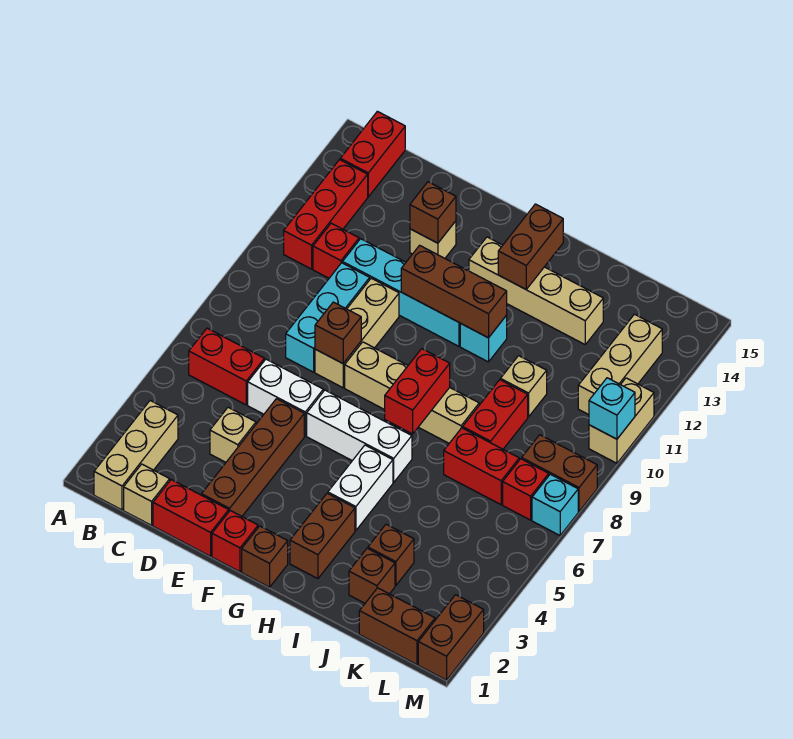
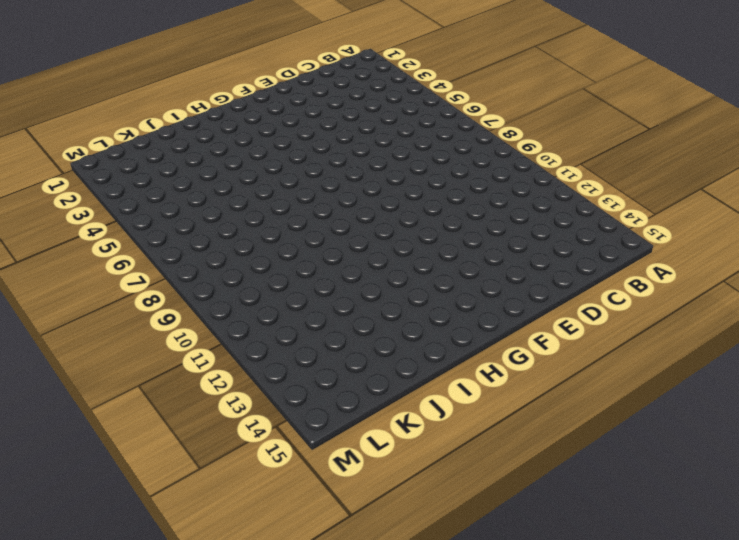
none -> tan 1x3 brick [94,401,178,510]
none -> red 1x2 brick [189,328,264,405]
none -> red 1x3 brick [284,160,368,269]
none -> red 1x2 brick [340,111,405,197]

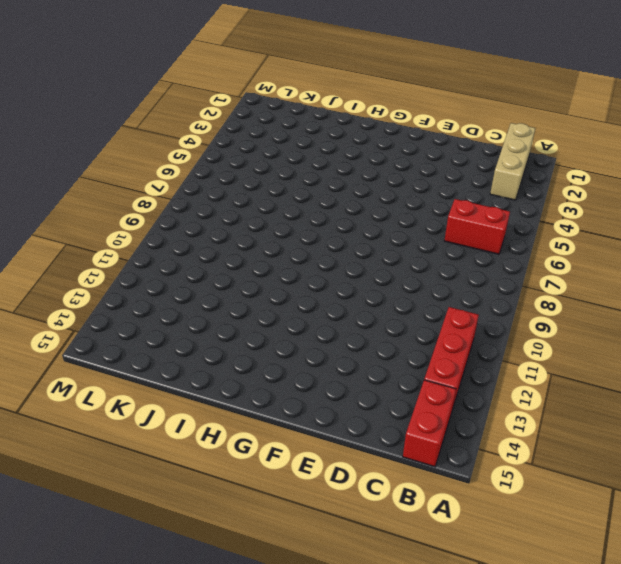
none -> tan 1x1 brick [124,464,170,525]
none -> red 1x1 brick [313,223,359,278]
none -> red 1x2 brick [153,480,229,556]
none -> tan 1x1 brick [210,407,256,462]

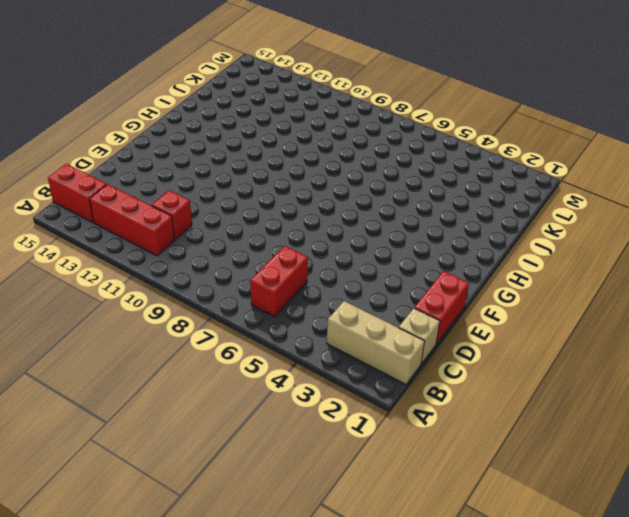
none -> tan 1x1 brick [210,407,256,462]
none -> white 1x2 brick [248,359,323,436]
none -> cyan 1x3 brick [286,263,370,372]
none -> cyan 1x4 brick [342,239,461,346]

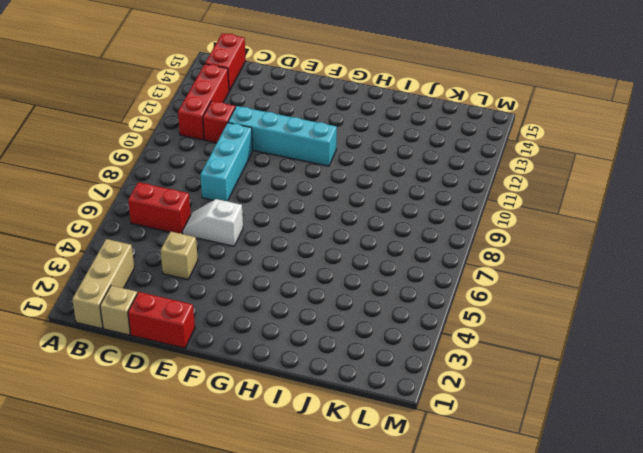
white 1x2 slope [183,199,243,246] -> white 1x2 brick [248,359,323,436]
none -> brown 1x4 brick [202,399,304,516]
none -> tan 1x3 brick [315,278,399,388]
none -> tan 1x1 brick [410,221,456,258]
none -> red 1x1 brick [212,511,258,572]

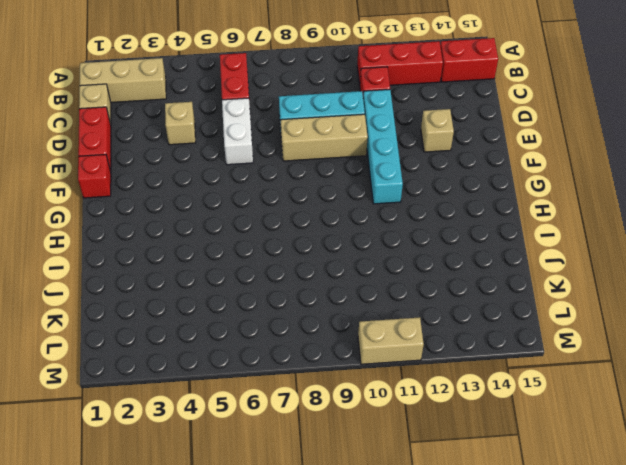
none -> brown 1x4 brick [202,399,304,516]
none -> white 1x3 brick [307,390,412,482]
none -> tan 1x4 brick [345,342,479,443]
none -> brown 1x1 brick [242,526,288,587]

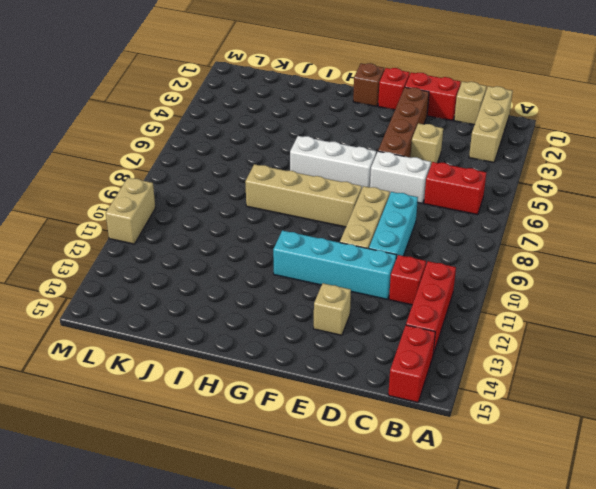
none -> tan 1x4 brick [469,237,603,344]
none -> brown 1x2 brick [290,493,355,579]
none -> white 1x2 brick [328,445,393,530]
none -> cyan 1x1 brick [460,315,507,362]

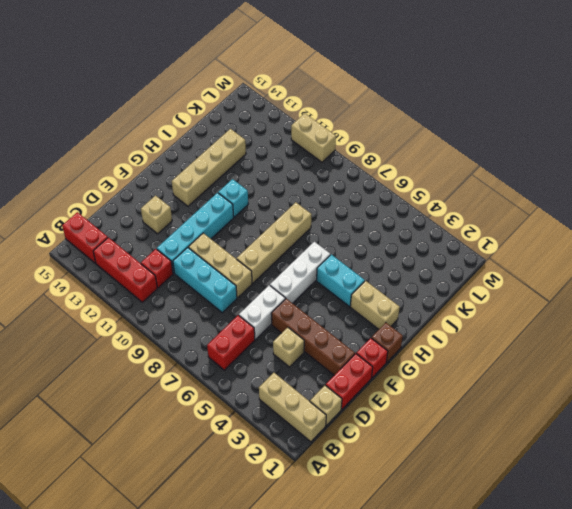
tan 1x2 brick [350,281,400,329] -> brown 1x2 brick [290,493,355,579]
cyan 1x2 brick [317,255,365,307] -> white 1x2 brick [328,445,393,530]
none -> brown 1x1 brick [349,548,395,603]
none -> brown 1x1 brick [368,524,414,586]
none -> red 1x2 brick [444,428,519,505]
none -> red 1x2 brick [463,380,528,449]

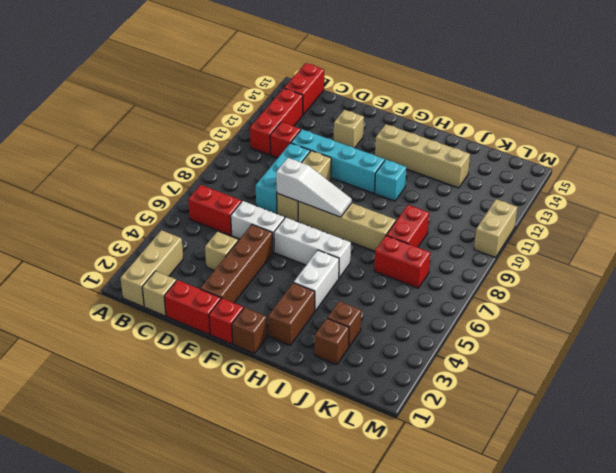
white 1x3 slope [276,158,352,217] -> brown 1x1 brick [315,302,361,363]
none -> tan 1x1 brick [500,356,547,417]
none -> brown 1x2 brick [359,588,435,665]
none -> red 1x1 brick [503,459,549,520]
none -> brown 1x2 brick [522,435,597,511]

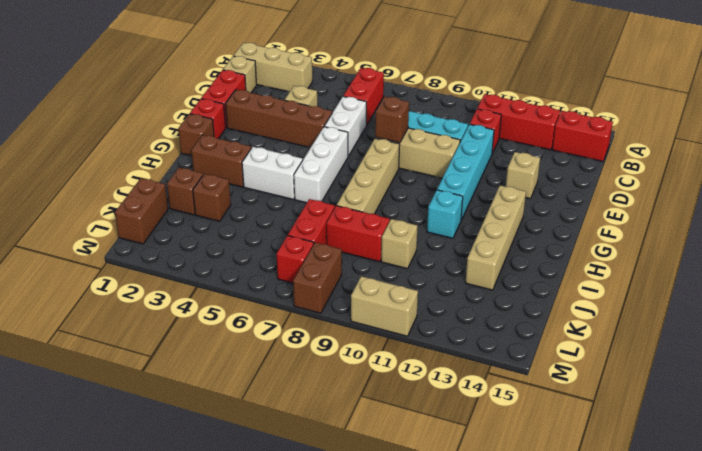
none -> tan 1x3 brick [578,314,662,415]
none -> brown 1x2 brick [418,595,484,680]
none -> cyan 1x1 brick [532,474,578,535]
none -> brown 1x1 brick [410,182,456,243]

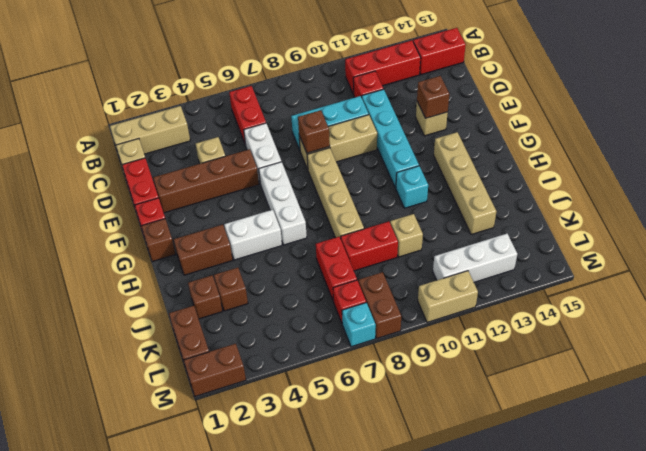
white 1x3 brick [433,234,517,282] -> tan 1x3 brick [578,314,662,415]
none -> brown 1x3 brick [401,245,507,338]
none -> red 1x2 brick [385,349,450,434]
none -> brown 1x2 brick [498,204,563,289]
none -> cyan 1x1 brick [589,378,635,439]

